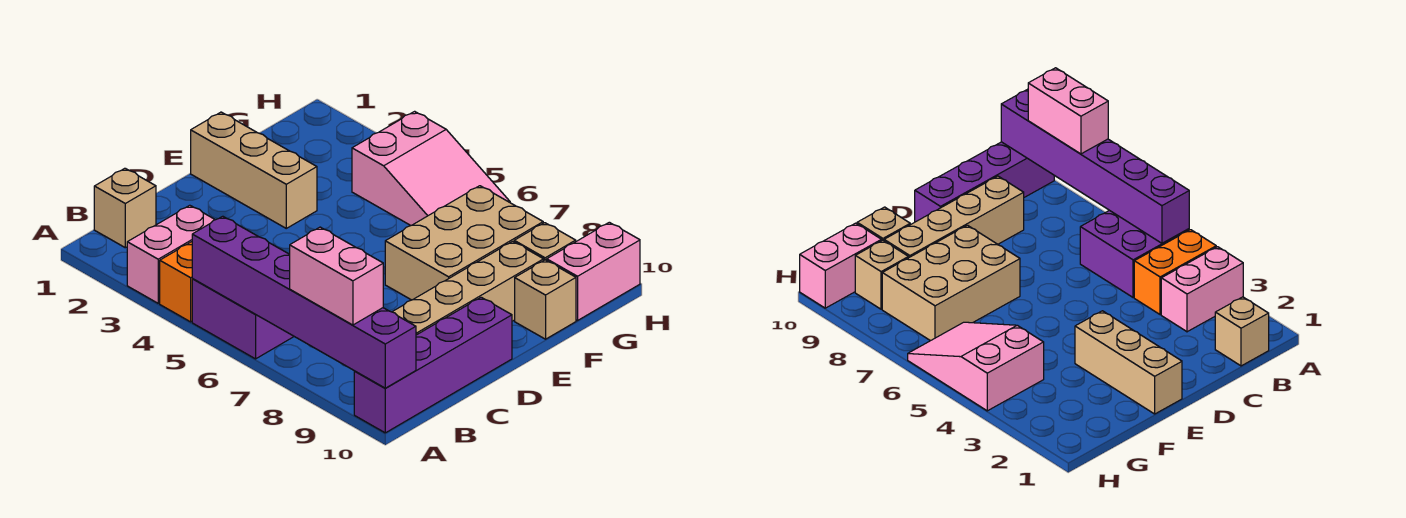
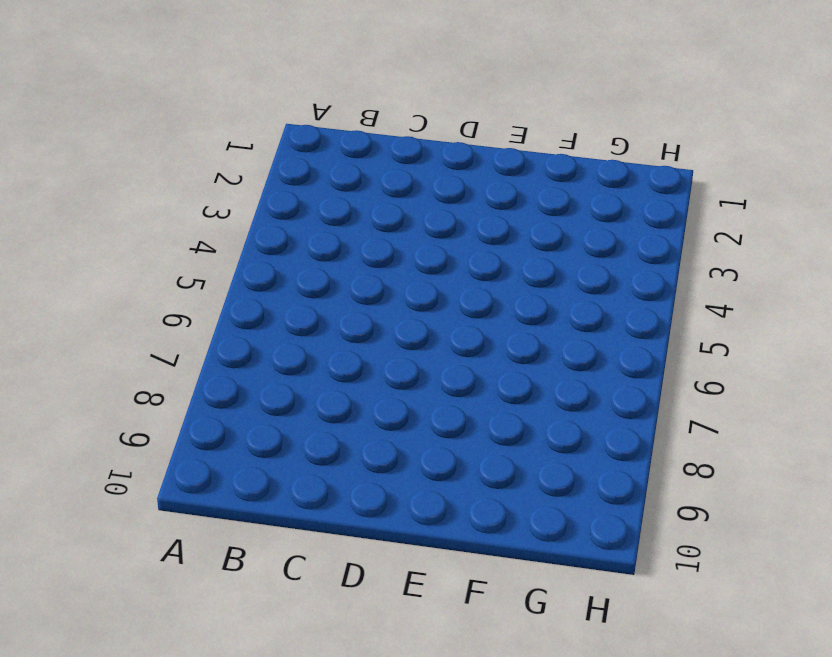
none -> pink 1x2 brick [127,205,215,303]
none -> orange 1x2 brick [160,242,193,322]
none -> purple 2x2 brick [192,279,294,359]

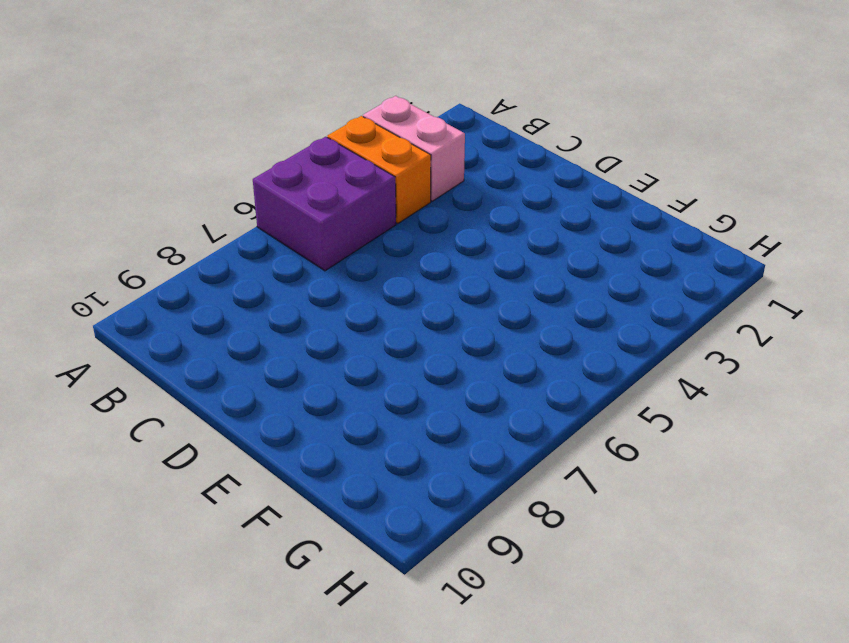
none -> purple 1x4 brick [354,297,512,433]
none -> tan 1x1 brick [94,168,156,248]
none -> tan 1x4 brick [393,241,544,335]

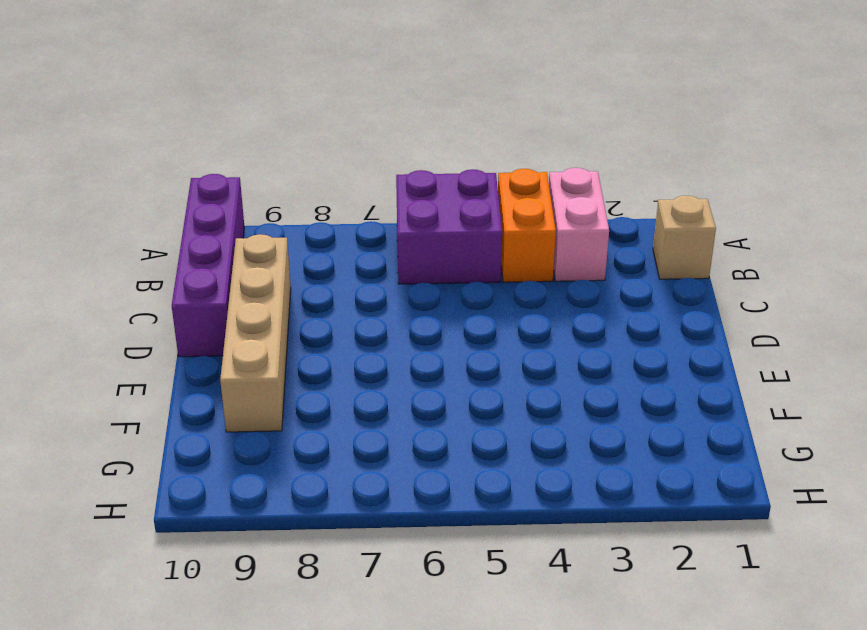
none -> tan 1x3 brick [191,112,317,228]
none -> tan 2x3 brick [385,186,543,300]
none -> tan 1x1 brick [515,260,576,339]

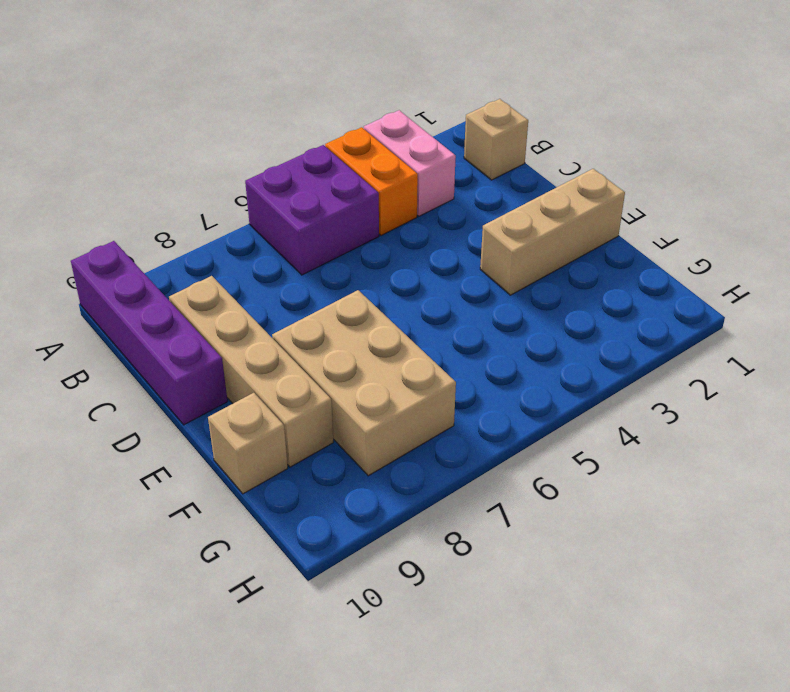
none -> pink 2x3 slope [352,111,510,226]
none -> tan 1x1 brick [514,223,576,260]
none -> pink 1x2 brick [547,222,640,320]

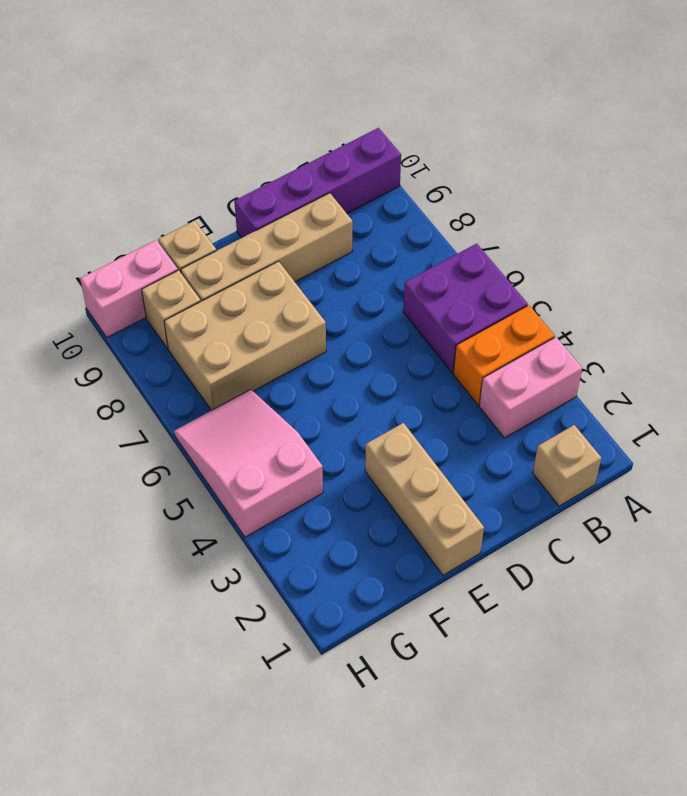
none -> purple 1x6 brick [192,216,416,388]
none -> pink 1x2 brick [290,227,383,325]

